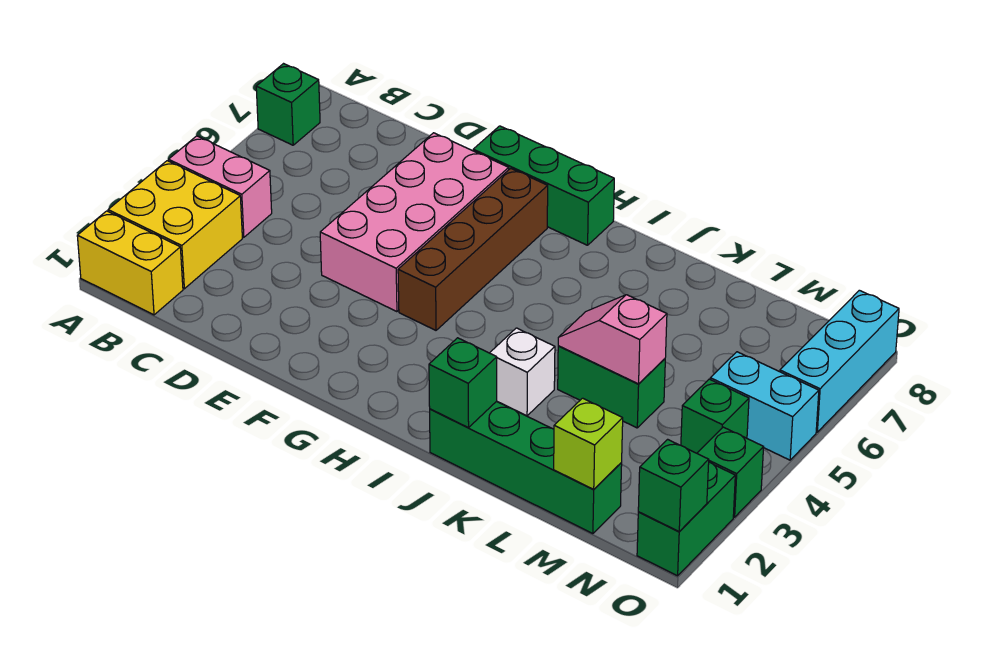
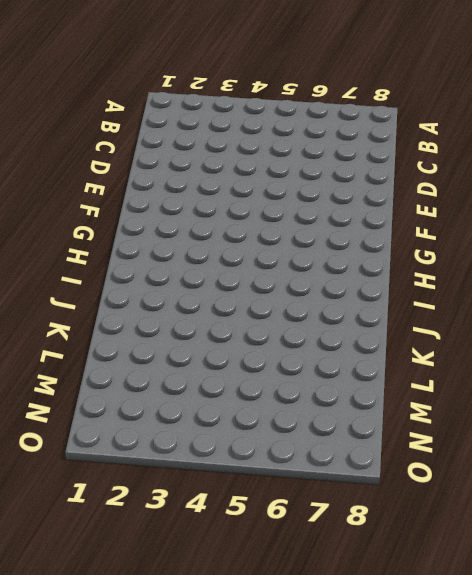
none -> yellow 1x2 brick [77,211,183,315]
none -> yellow 2x2 brick [108,161,242,289]
none -> pink 1x2 brick [169,136,272,237]

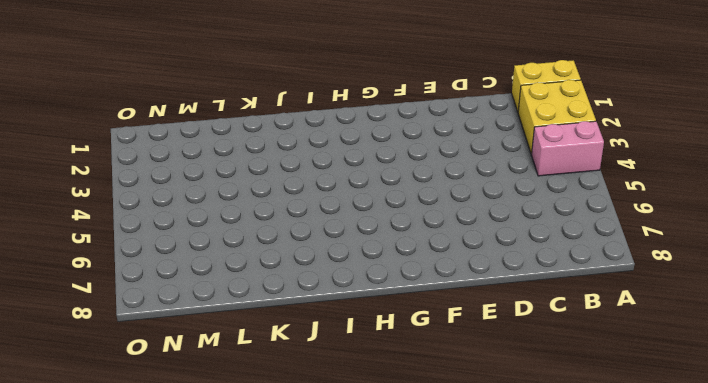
none -> green 1x1 brick [256,64,320,145]
none -> pink 2x4 brick [320,133,509,312]
none -> green 1x3 brick [473,126,614,245]

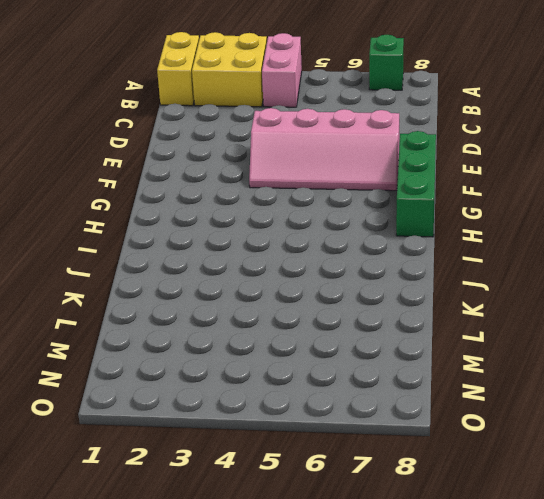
pink 2x4 slope [249,108,399,191] -> pink 2x4 brick [320,133,509,312]
none -> brown 1x4 brick [398,168,548,330]
none -> green 1x4 brick [430,401,622,534]
none -> white 1x1 brick [490,328,555,416]

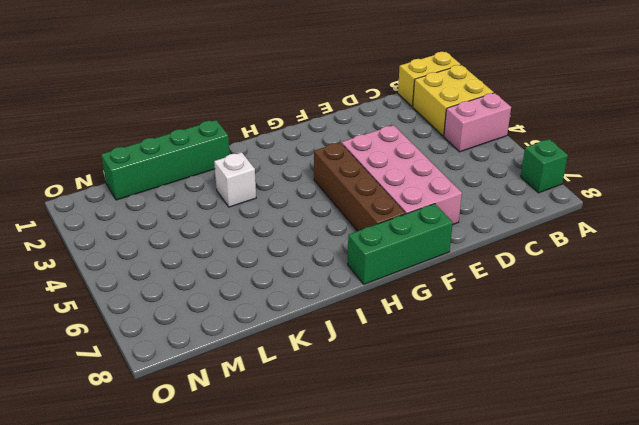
none -> green 1x2 brick [558,346,665,428]
none -> green 1x1 brick [681,379,749,453]
none -> cyan 1x2 brick [710,352,819,460]

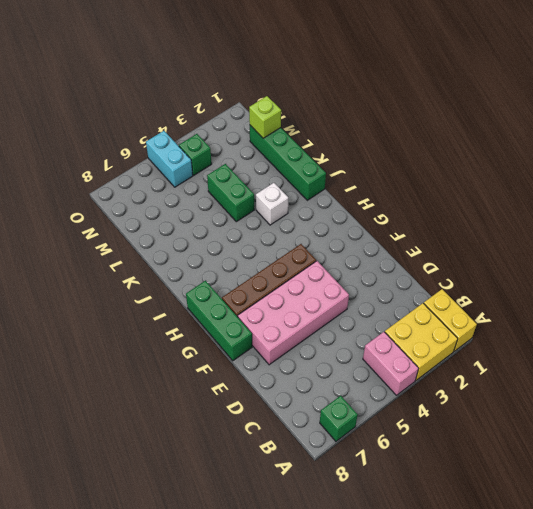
none -> green 1x2 brick [637,462,735,576]
none -> green 1x1 brick [697,427,764,517]
none -> cyan 1x3 brick [780,290,899,432]

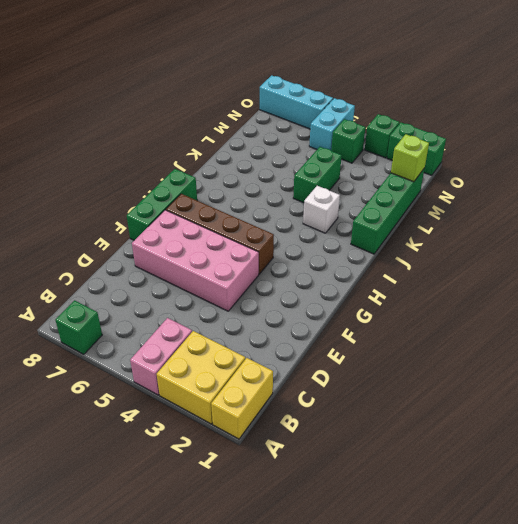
none -> green 1x1 brick [429,338,497,428]
none -> pink 1x2 slope [558,295,667,384]
none -> green 1x1 brick [638,439,709,532]

